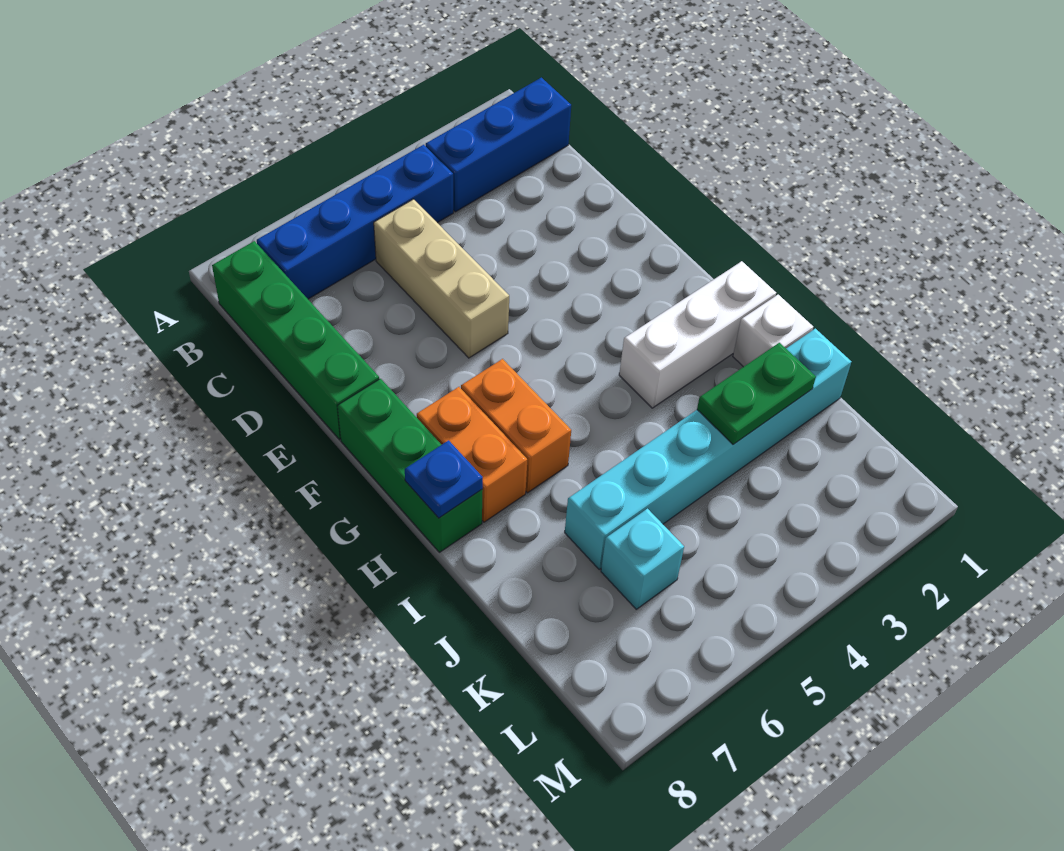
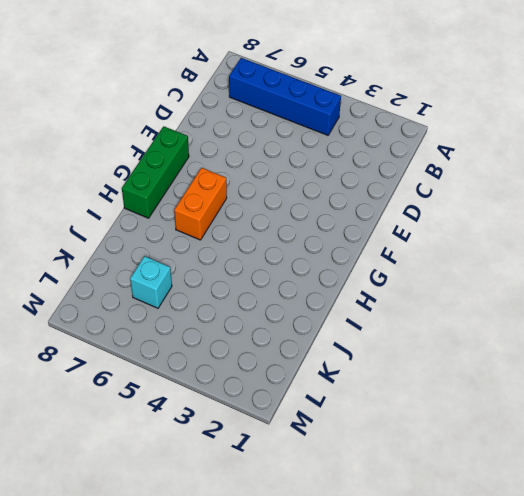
none -> blue 1x3 brick [426,78,571,212]
none -> green 1x4 brick [212,241,379,440]
none -> tan 1x3 brick [374,199,509,358]

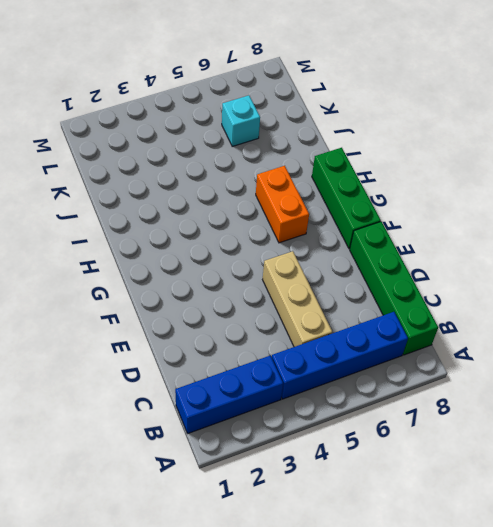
none -> orange 1x2 brick [417,387,527,522]
none -> white 1x3 brick [619,261,776,408]
none -> white 1x1 brick [733,295,813,367]

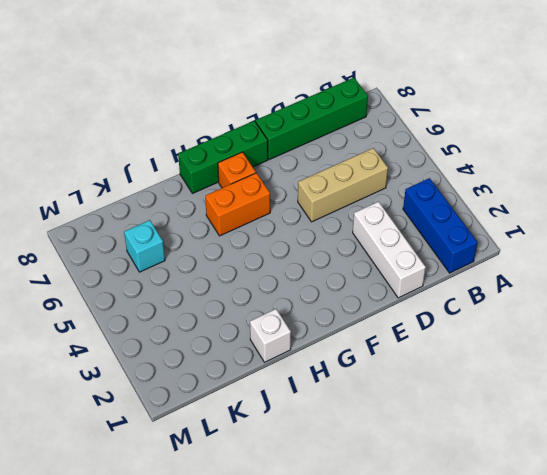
white 1x3 brick [353,202,426,298] -> white 1x3 brick moved to [619,261,776,408]
orange 1x1 brick [218,152,256,188] -> orange 1x2 brick [417,387,527,522]
none -> blue 1x4 brick [257,145,453,299]
none -> cyan 1x6 brick [565,329,852,569]
none -> blue 1x1 plate [405,440,483,518]

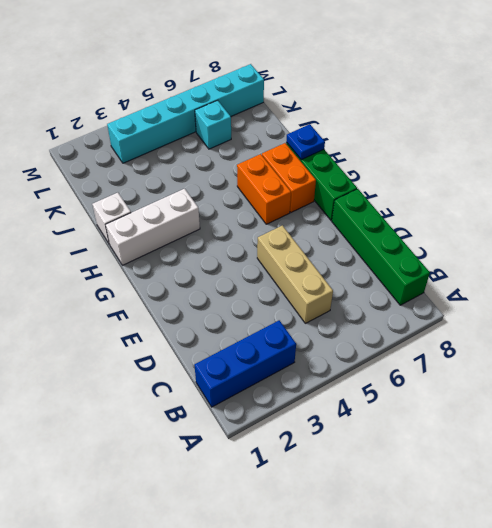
cyan 1x6 brick [107,64,264,163] -> cyan 1x6 brick moved to [565,329,852,569]
none -> blue 1x4 brick [257,145,453,299]
none -> green 1x2 plate [697,343,816,444]

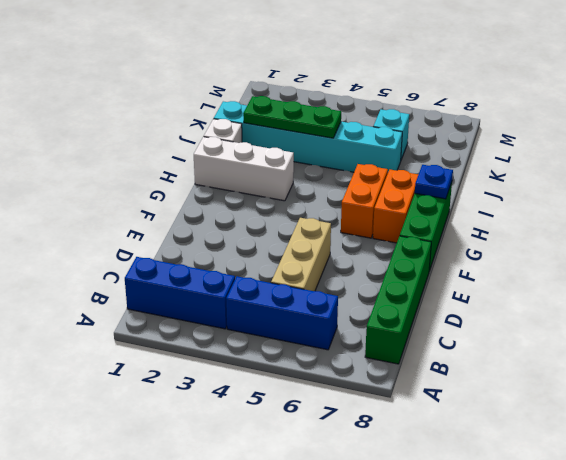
blue 1x3 brick [226,276,338,350] -> blue 1x4 brick [257,145,453,299]
green 1x3 plate [243,96,341,138] -> green 1x2 plate [697,343,816,444]

